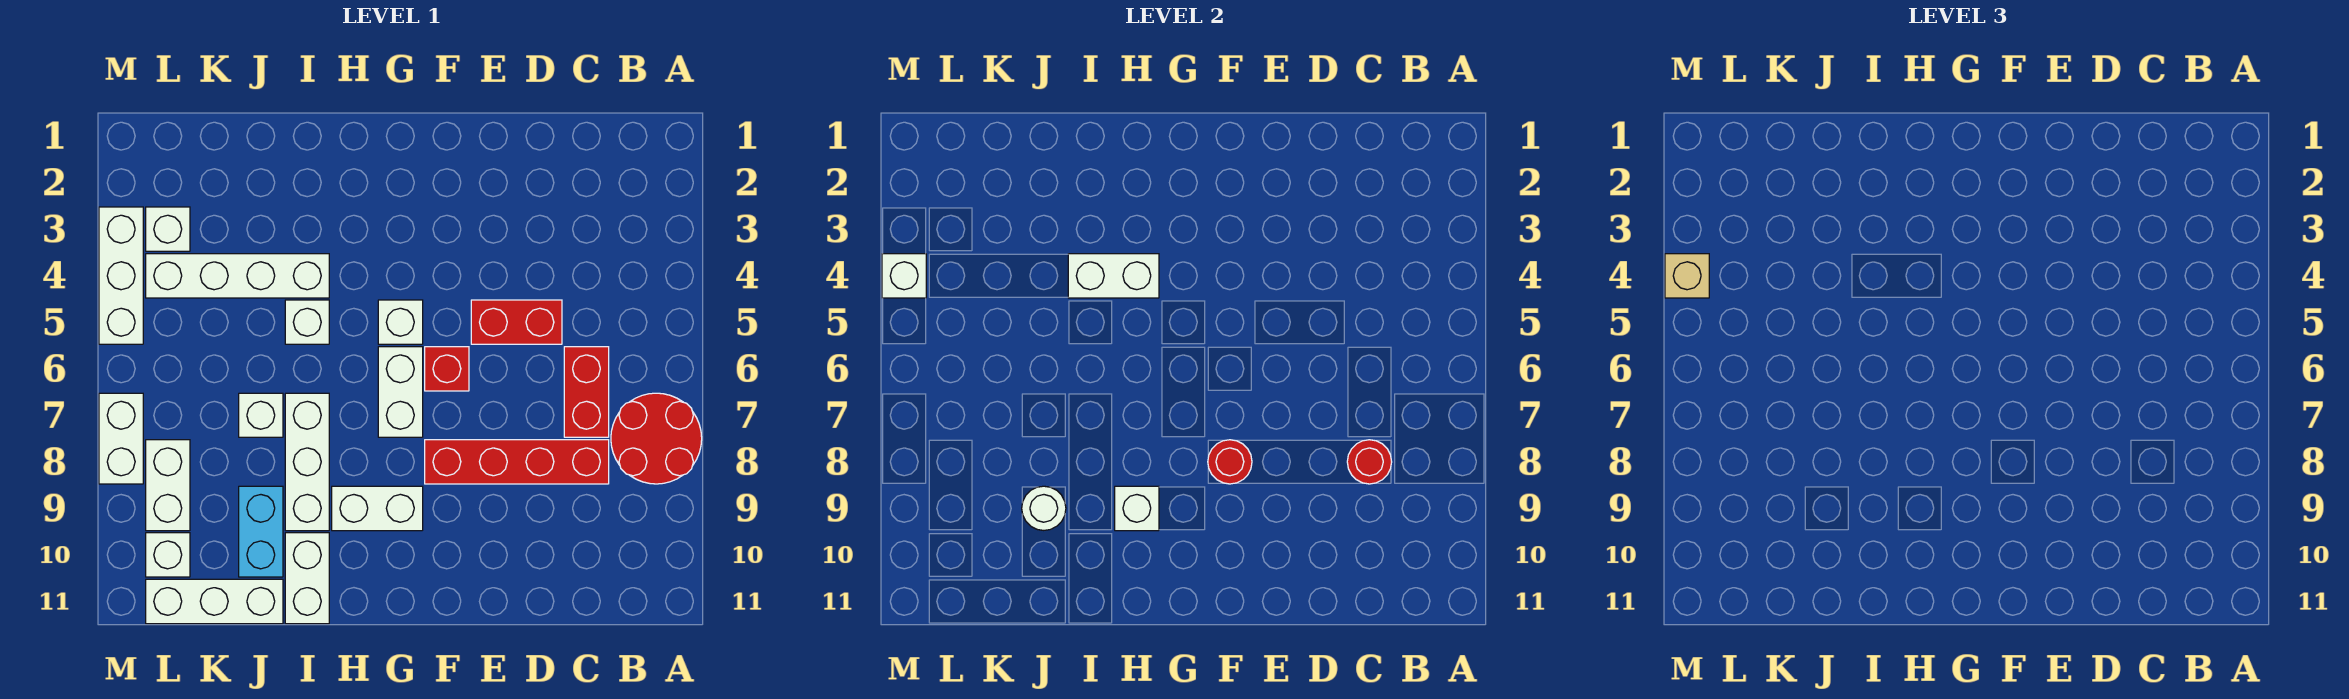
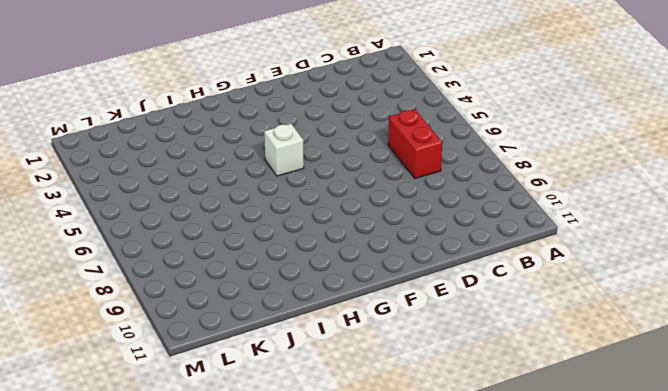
none -> red 2x2 round brick [611,393,702,484]
none -> red 1x4 brick [425,440,609,484]
none -> red 1x2 brick [471,300,562,344]

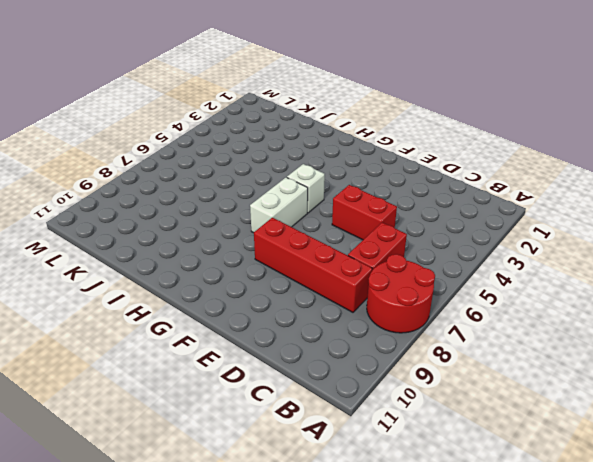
none -> red 1x1 brick [425,347,469,391]
none -> white 1x2 brick [332,486,423,531]
none -> white 1x4 brick [146,254,329,298]

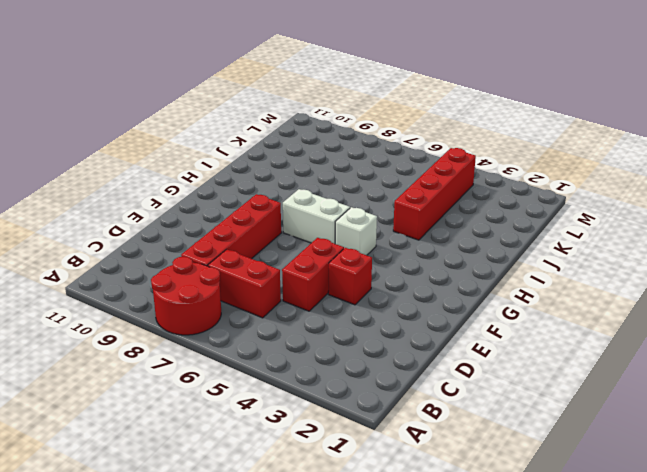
red 1x1 brick [328,248,372,305] -> red 1x1 brick moved to [425,347,469,391]
red 1x4 brick [393,148,476,240] -> white 1x4 brick [146,254,329,298]
none -> white 1x2 brick [332,486,423,531]
none -> white 1x1 brick [285,300,329,344]
none -> white 1x3 brick [285,393,329,531]

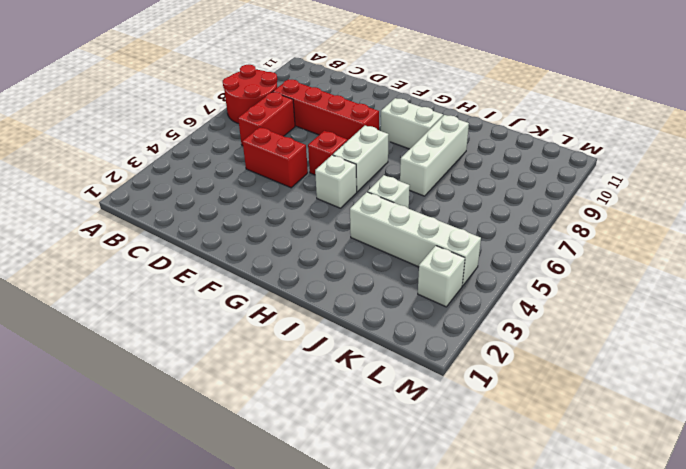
none -> white 1x2 brick [285,533,329,624]
none -> white 1x1 brick [239,393,283,437]
none -> cyan 1x2 brick [239,486,283,577]

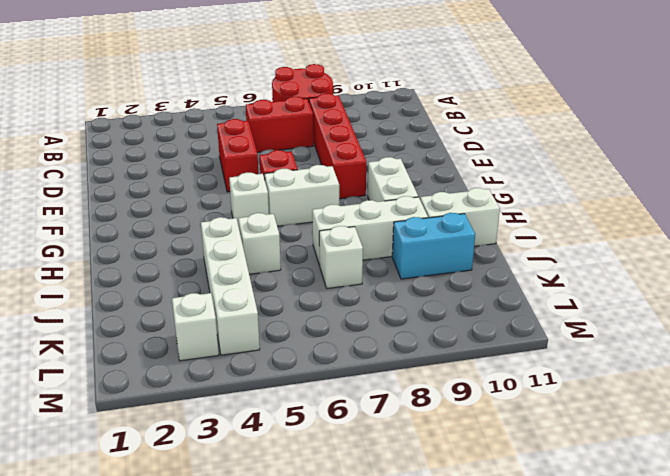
none -> white 1x3 brick [146,579,283,624]
none -> white 1x2 brick [146,440,190,531]
none -> white 1x1 brick [146,533,190,577]

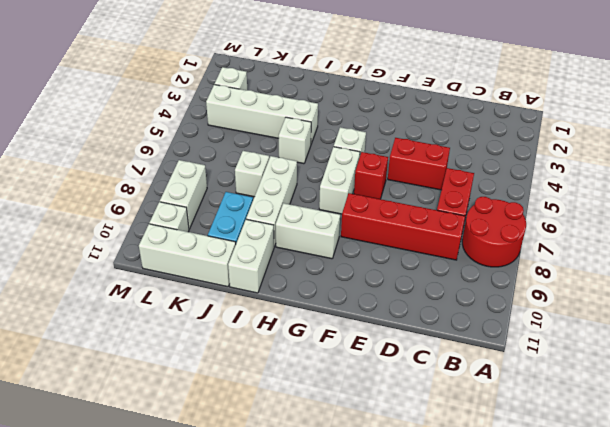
none -> white 1x3 brick [99,207,143,344]
none -> white 1x2 brick [99,393,143,484]
none -> red 1x1 round brick [1347,440,1392,484]

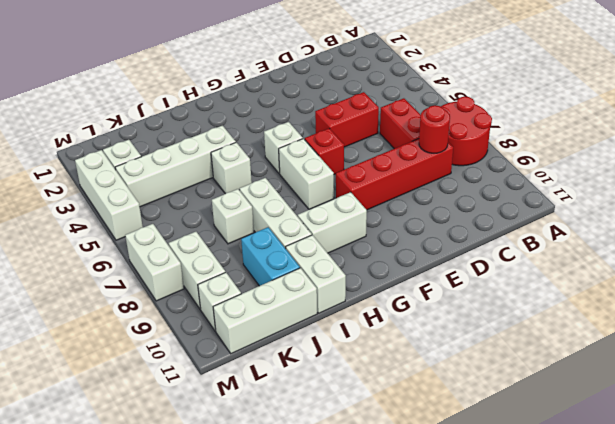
none -> red 1x1 round brick [1208,440,1252,484]
none -> white 1x2 brick [1068,254,1159,298]
none -> white 1x1 brick [1115,486,1159,531]

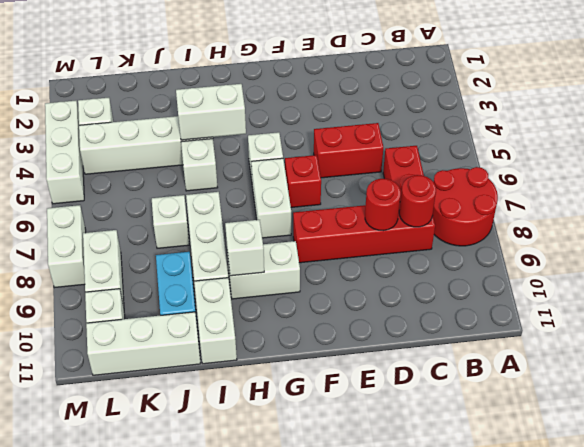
red 1x1 round brick [365,179,401,231] -> red 1x1 round brick moved to [1208,440,1252,484]
none -> white 1x1 round brick [1022,486,1066,530]
none -> white 1x1 brick [882,254,926,298]
none -> tan 1x1 brick [1665,254,1709,298]

